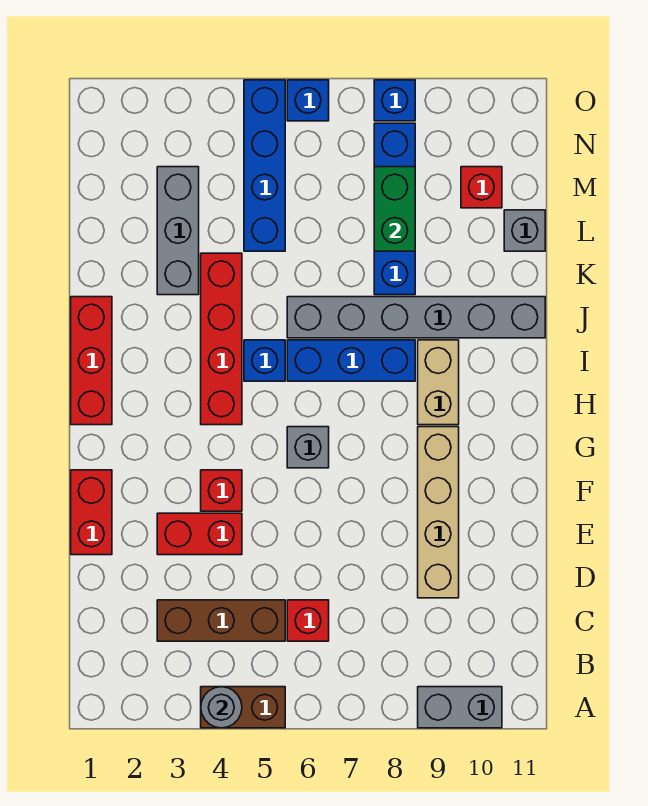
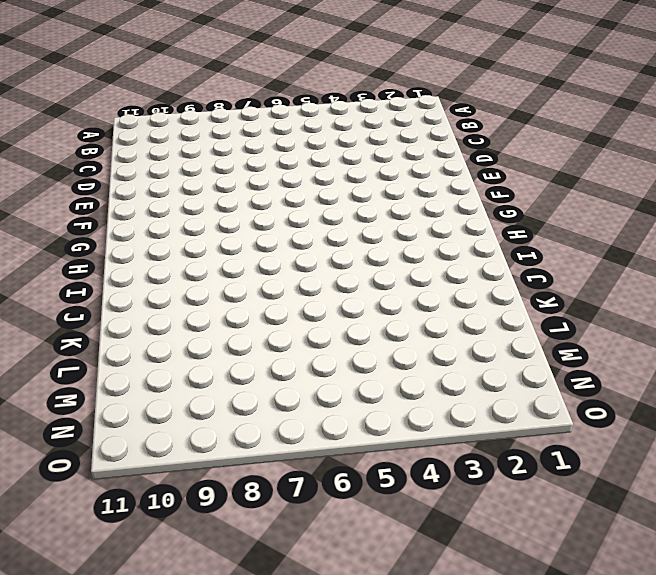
none -> brown 1x2 brick [201,687,285,728]
none -> grey 1x2 brick [418,687,502,728]
none -> brown 1x3 brick [157,600,285,641]

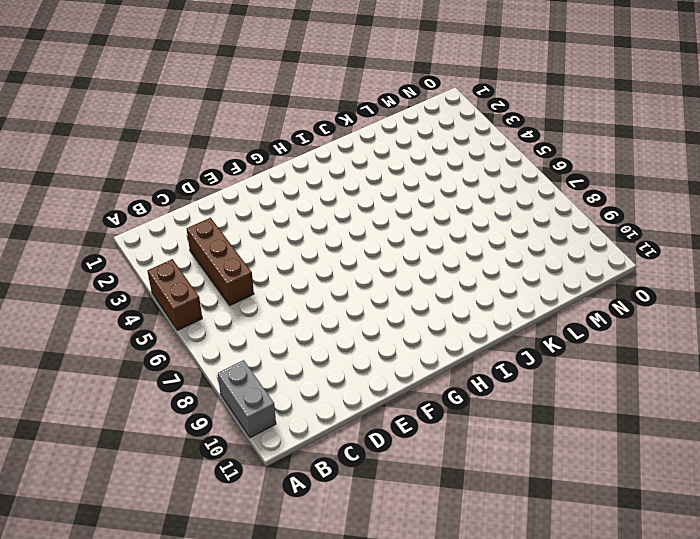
none -> red 1x1 brick [287,600,329,641]
none -> tan 1x4 brick [418,427,459,598]
none -> red 1x2 brick [71,470,112,555]

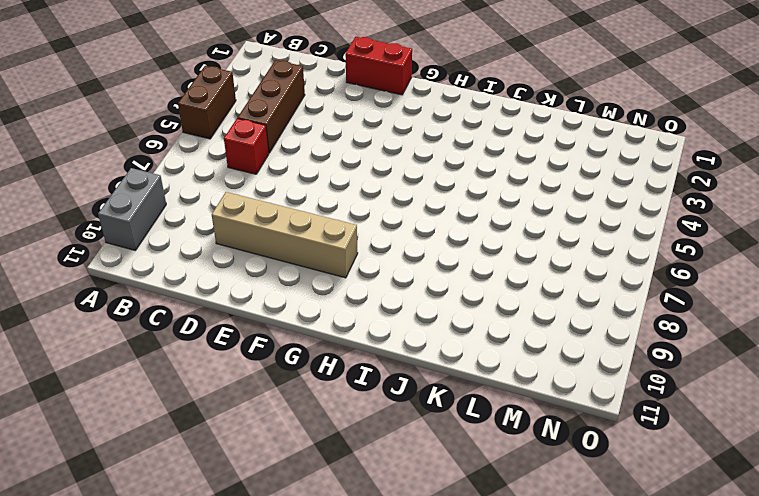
none -> red 1x2 brick [157,513,242,555]
none -> red 1x1 brick [201,470,242,511]
none -> grey 1x1 brick [287,427,329,468]

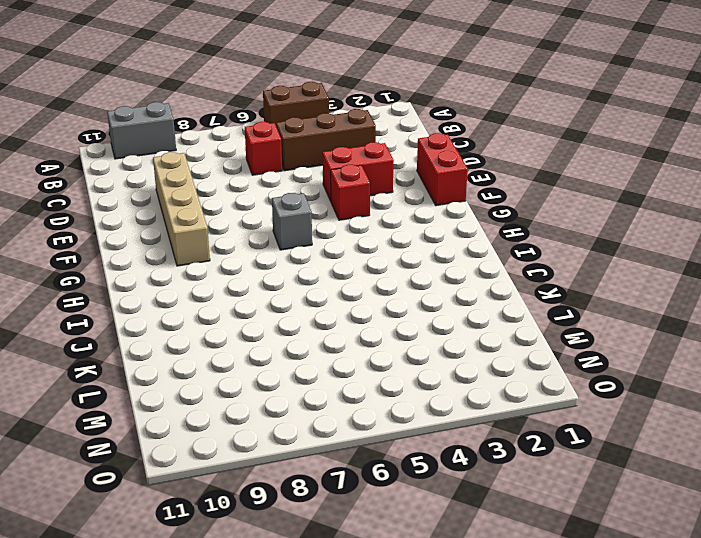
none -> red 1x3 brick [71,297,112,425]
none -> red 1x4 brick [201,253,242,425]
none -> tan 1x2 brick [418,340,459,425]

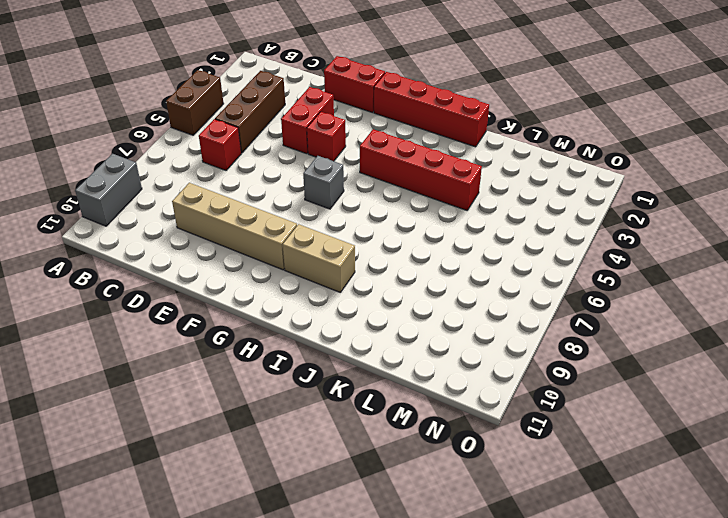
red 1x4 brick [374,72,489,147] -> red 1x3 brick [71,297,112,425]
none -> blue 1x1 brick [244,340,285,381]
none -> blue 1x3 brick [287,340,415,381]
none -> grey 1x6 brick [287,297,545,338]

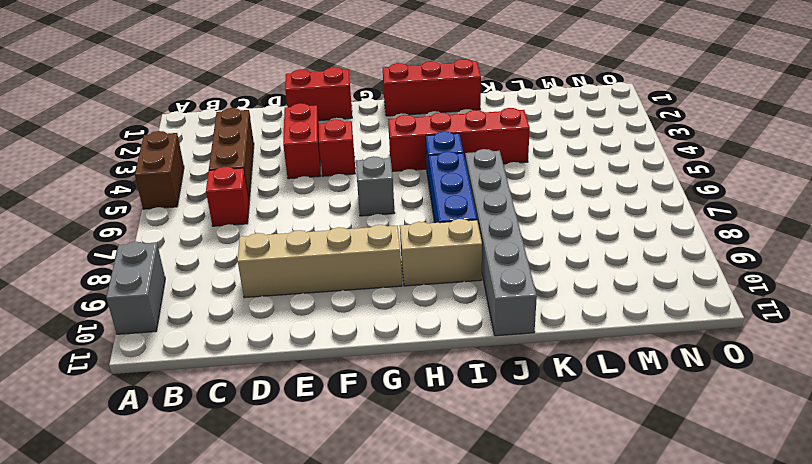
none -> grey 1x3 brick [157,167,199,295]
none -> blue 1x4 brick [374,123,415,295]
none -> blue 1x4 brick [244,80,285,251]

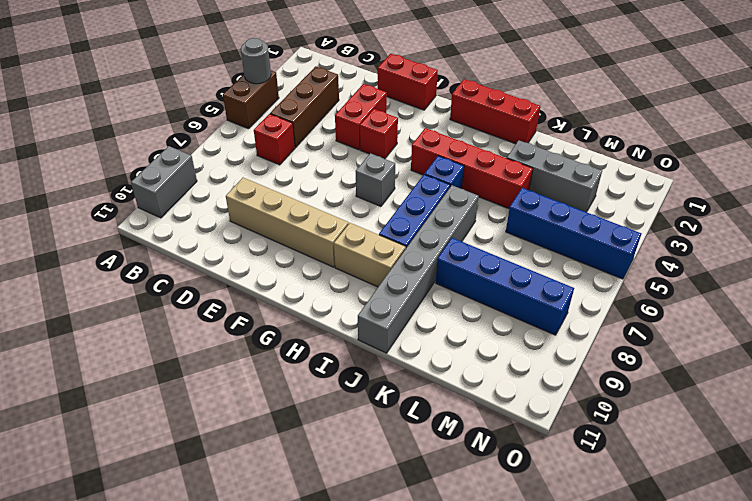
none -> grey 1x1 brick [504,210,545,251]
none -> red 1x1 brick [461,167,502,208]
none -> blue 1x1 brick [287,80,329,121]

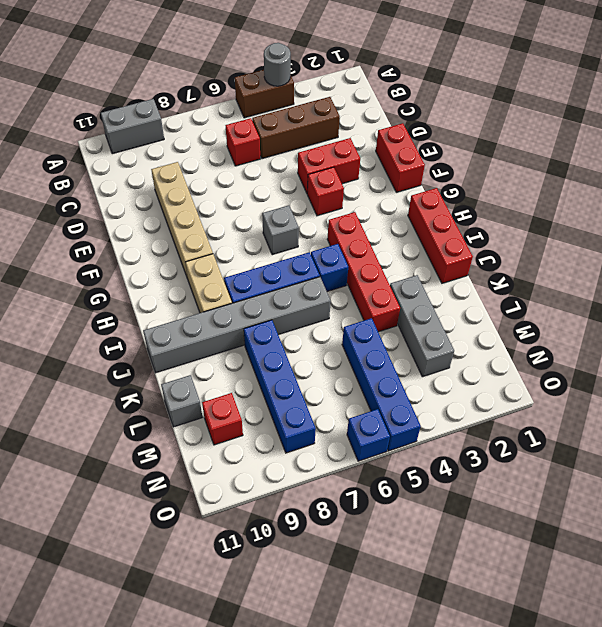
none -> blue 1x1 brick [374,80,415,121]
none -> green 1x2 brick [374,167,415,251]

